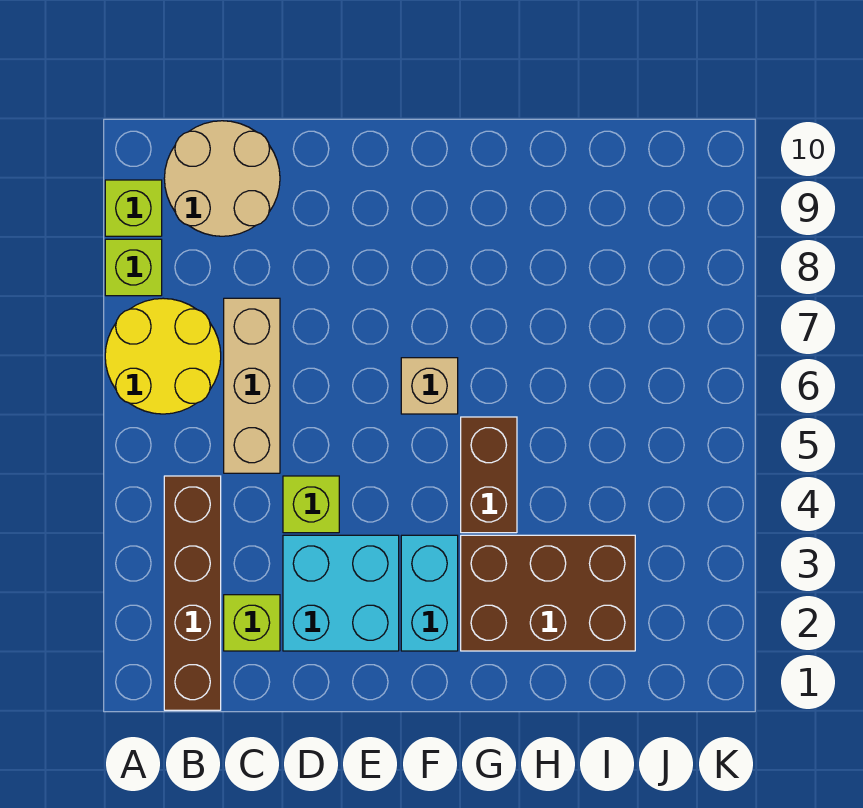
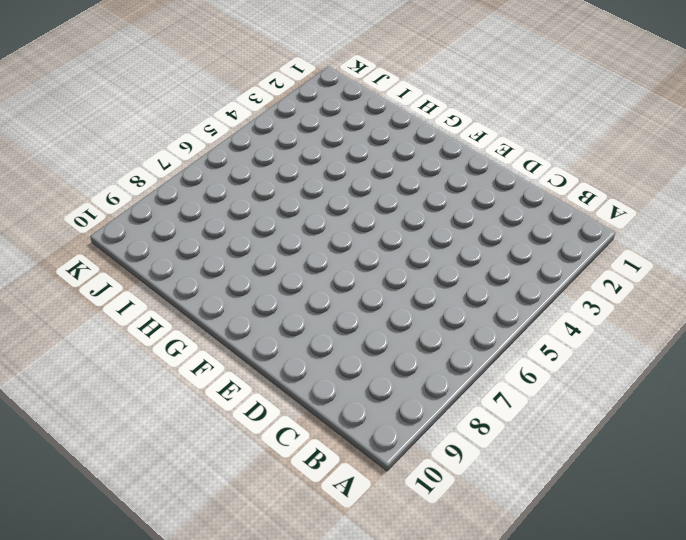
none -> yellow 2x2 round brick [105,298,221,414]
none -> lime 1x1 brick [105,239,162,296]
none -> lime 1x1 brick [105,180,162,236]

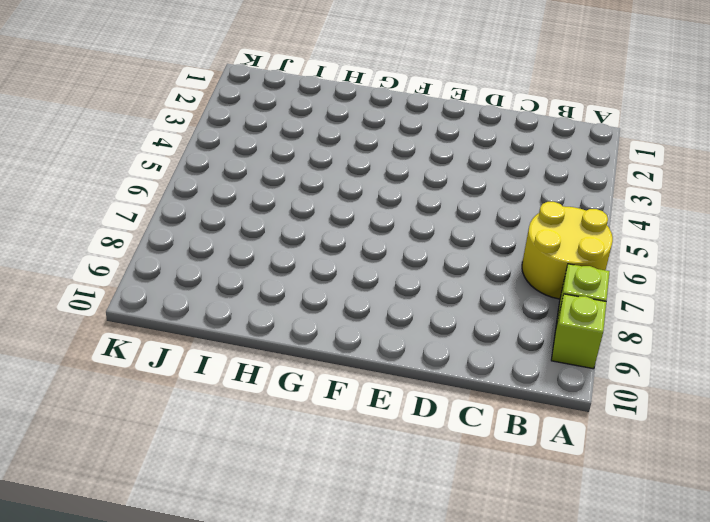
none -> brown 1x4 brick [164,476,221,710]
none -> tan 2x2 round brick [164,121,280,236]
none -> lime 1x1 brick [224,595,280,651]

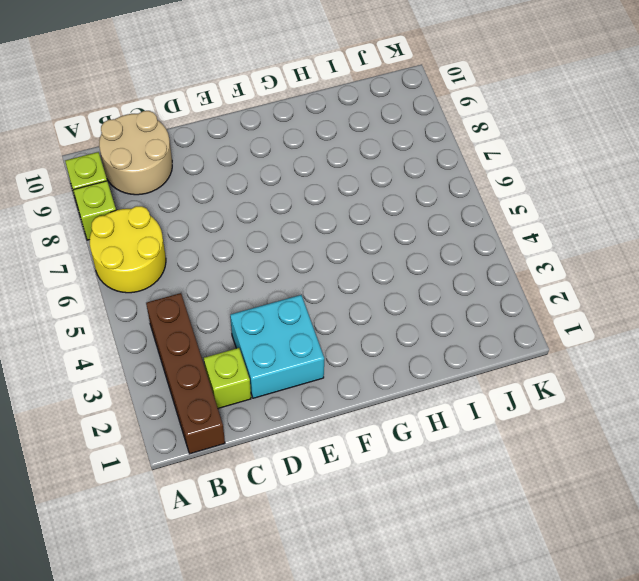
none -> tan 1x3 brick [224,298,280,473]
none -> lime 1x1 brick [283,476,339,533]
none -> cyan 1x2 brick [401,535,458,651]

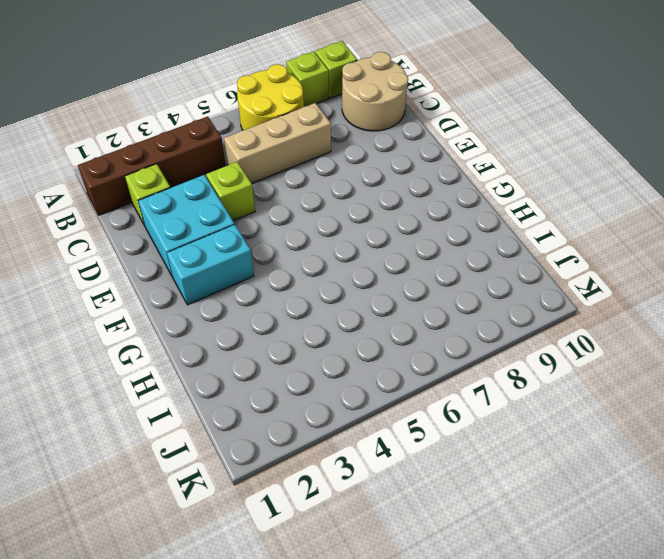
none -> tan 1x1 brick [401,358,458,414]
none -> brown 2x3 brick [461,535,635,651]
none -> brown 1x2 brick [461,417,517,533]

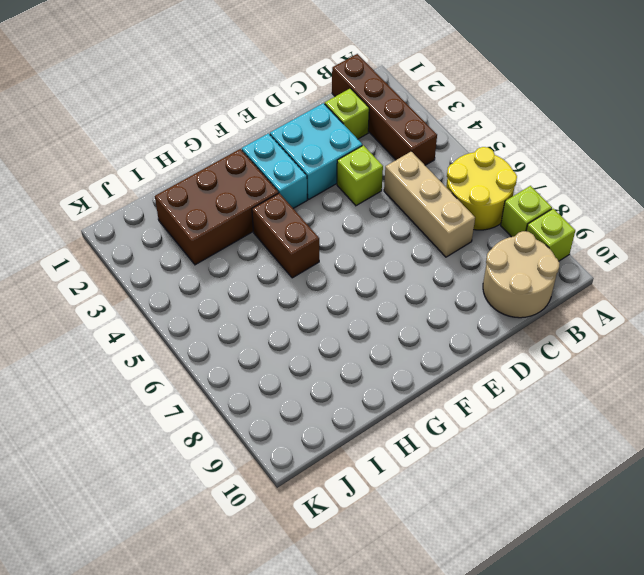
none -> tan 1x1 brick [401,358,458,414]

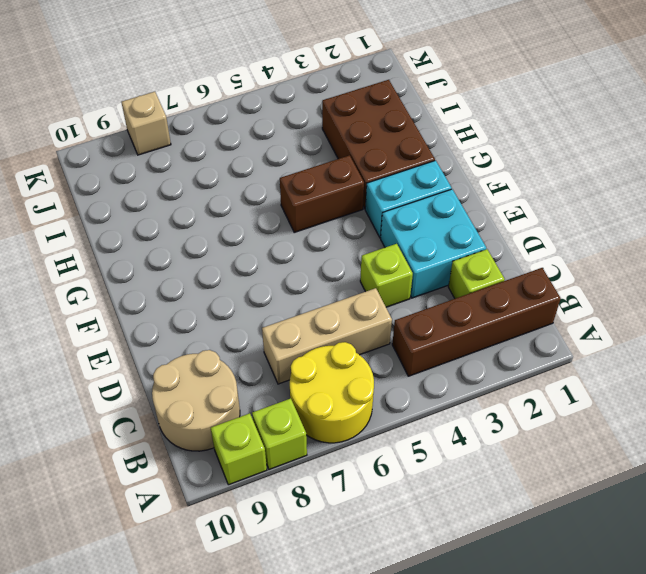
tan 1x1 brick [121,92,171,155] -> tan 1x1 brick moved to [401,358,458,414]

